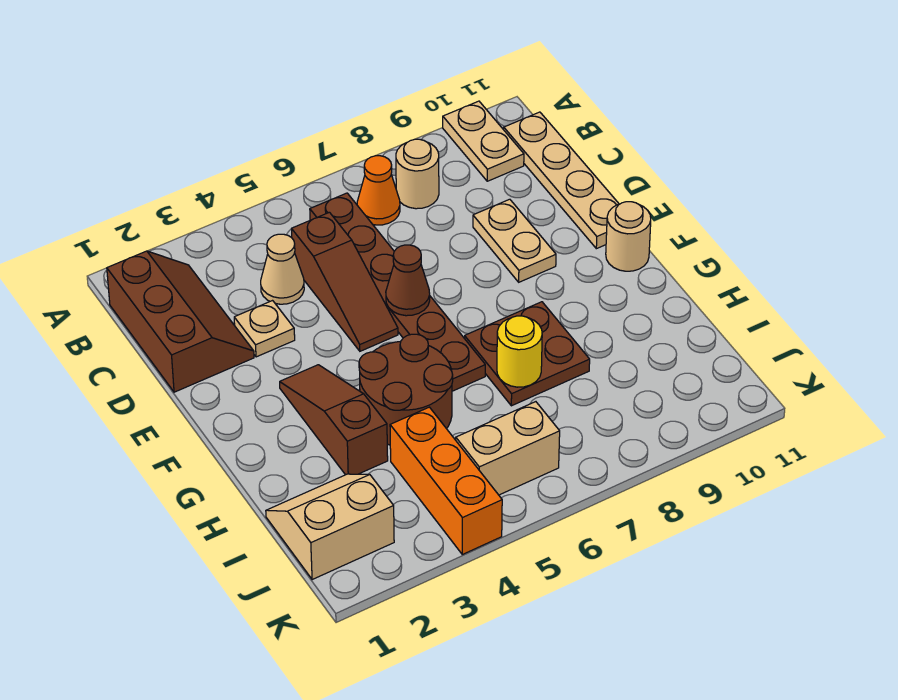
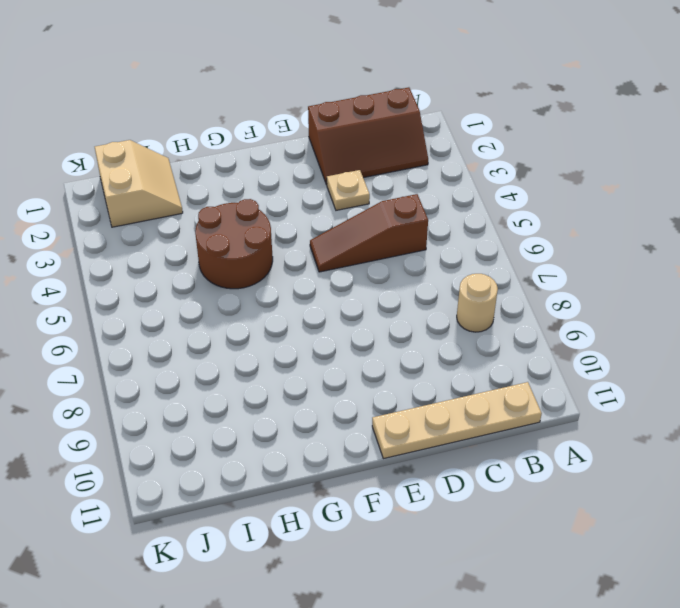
none -> tan 1x2 plate [443,101,524,181]
none -> brown 1x6 plate [310,193,485,391]
none -> orange 1x1 cone [357,156,400,225]

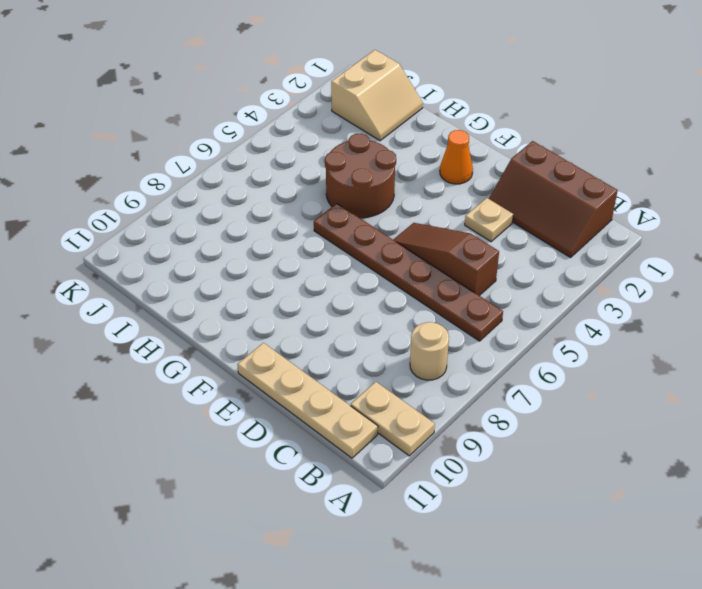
orange 1x1 cone [440,130,473,184] -> orange 1x1 cone moved to [357,156,400,225]
none -> tan 1x1 cone [261,234,304,304]
none -> tan 1x2 plate [473,199,556,282]
none -> brown 1x3 slope [280,365,388,475]

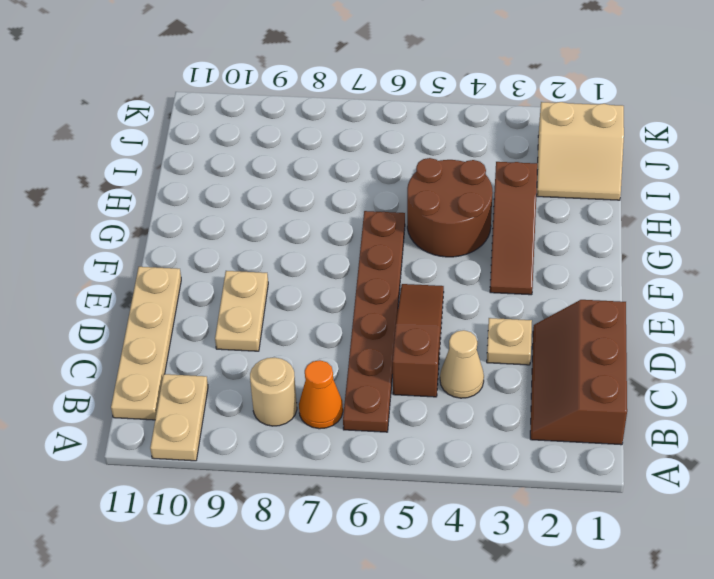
none -> tan 1x1 round brick [606,202,651,271]
none -> brown 2x2 plate [465,302,590,406]
none -> orange 1x3 brick [390,407,502,554]

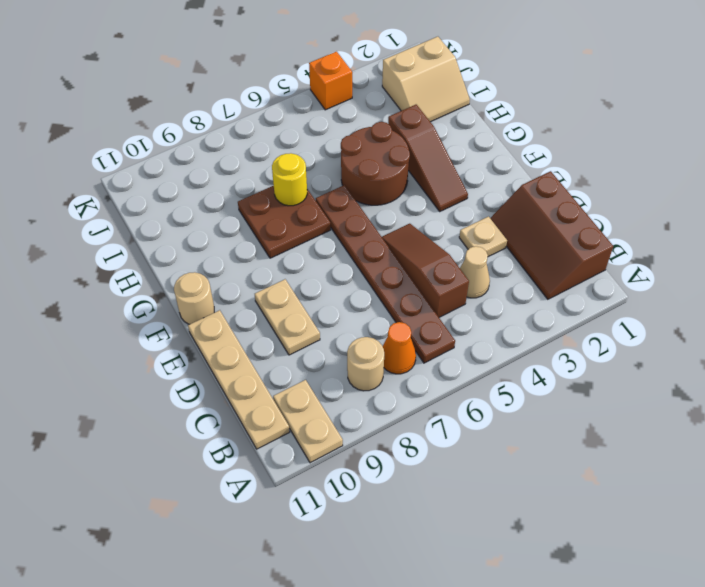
orange 1x1 brick [309,52,352,110] -> orange 1x3 brick [390,407,502,554]
none -> tan 1x2 brick [456,402,560,495]
none -> brown 1x1 cone [386,245,430,316]

